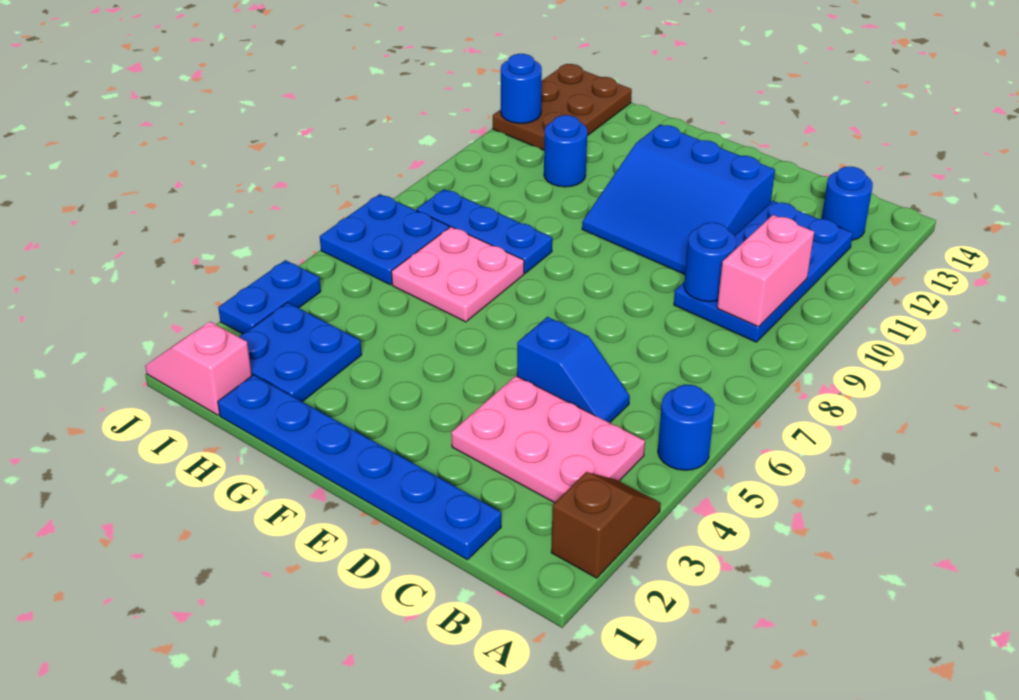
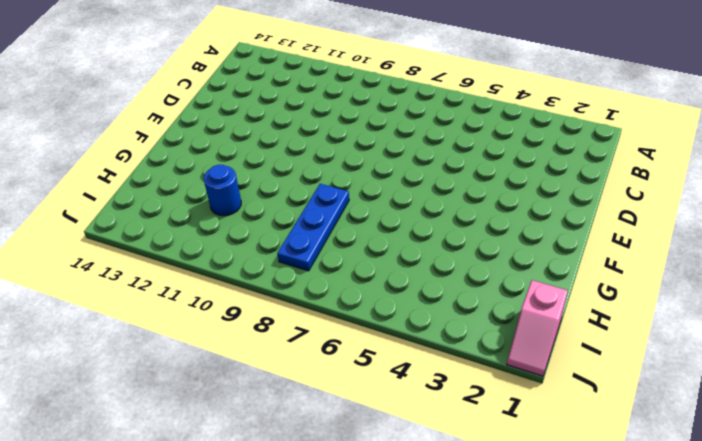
none -> brown 1x2 slope [551,472,661,578]
none -> blue 1x1 round brick [658,385,715,470]
none -> pink 2x3 plate [451,376,645,503]

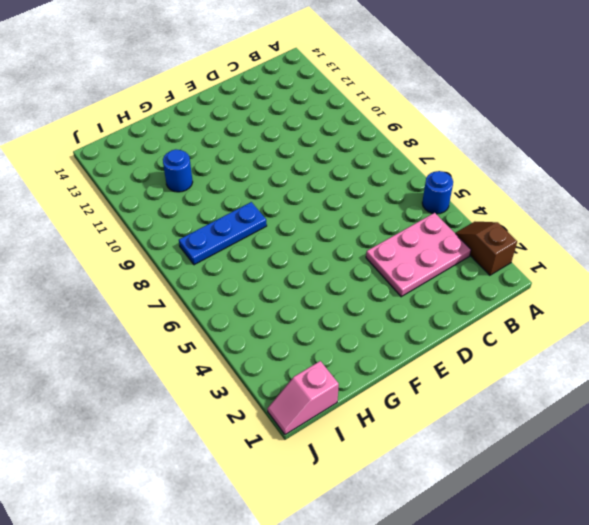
none -> blue 2x4 plate [674,201,853,342]
none -> blue 1x1 round brick [822,166,873,240]
none -> blue 1x6 plate [218,375,501,560]

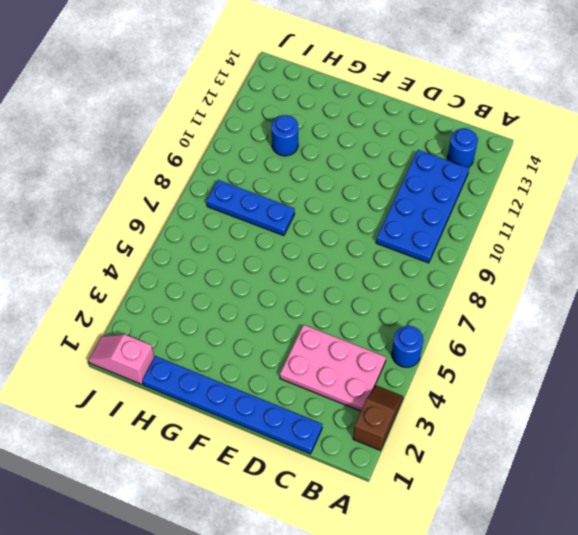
none -> blue 1x2 slope [517,317,630,423]
none -> blue 3x3 slope [582,125,775,274]
none -> pink 2x2 plate [391,227,524,322]

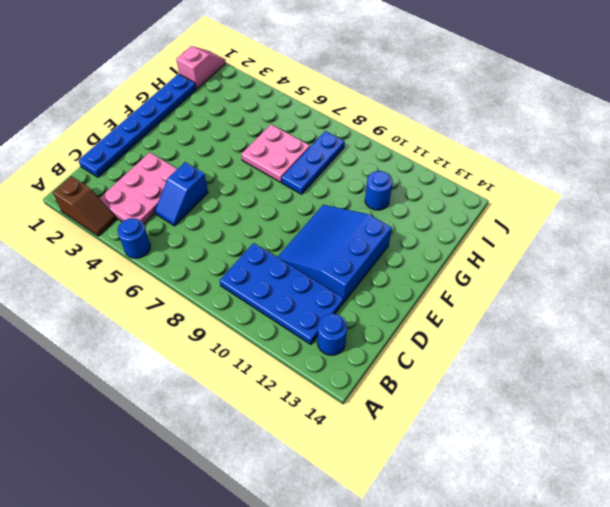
none -> blue 2x2 plate [239,302,362,402]
none -> blue 2x2 plate [320,194,449,285]
none -> brown 2x3 plate [493,64,632,150]

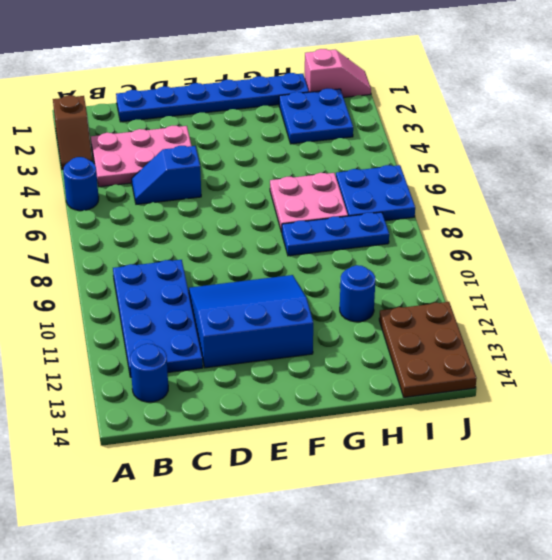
none -> blue 1x2 plate [218,260,321,334]
none -> pink 1x2 brick [717,215,814,327]
none -> blue 1x1 round brick [684,223,736,302]

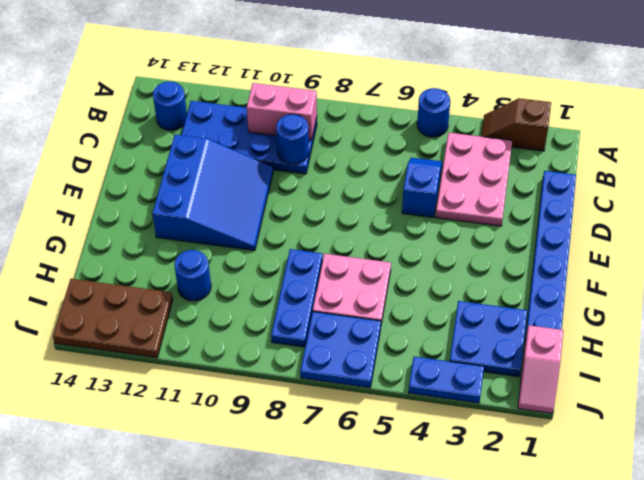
none -> blue 1x1 round brick [501,54,542,123]

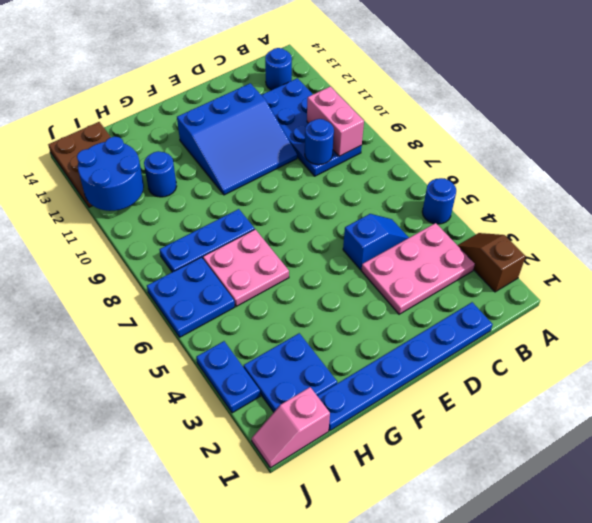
blue 2x2 round brick [77,137,144,211] -> blue 1x1 round brick [501,54,542,123]

